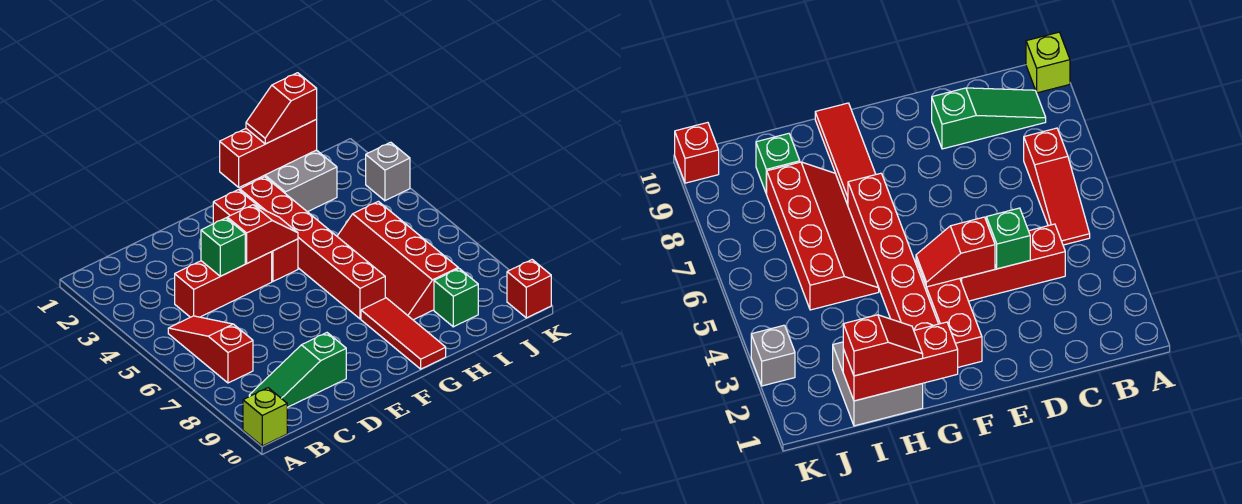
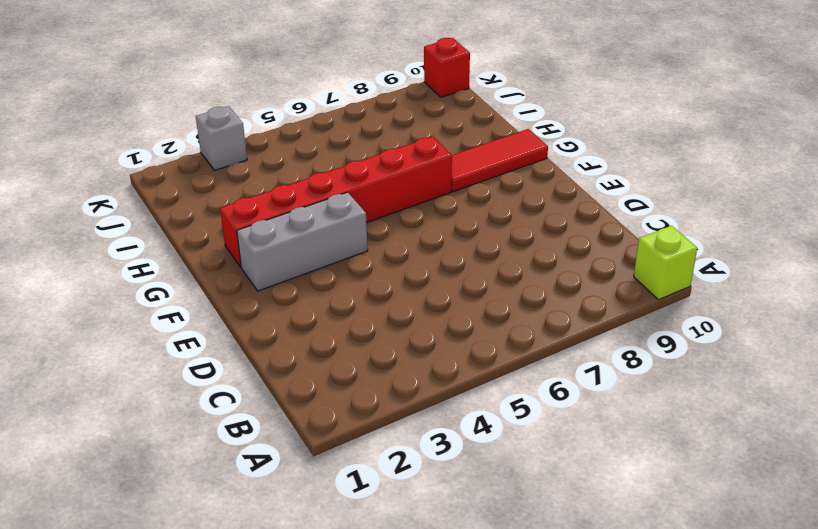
grey 1x3 brick [237,192,368,291] -> red 1x3 brick [213,190,298,281]
none -> red 1x3 slope [168,316,253,383]
none -> green 1x3 slope [249,333,346,407]
none -> red 1x3 brick [175,252,272,317]

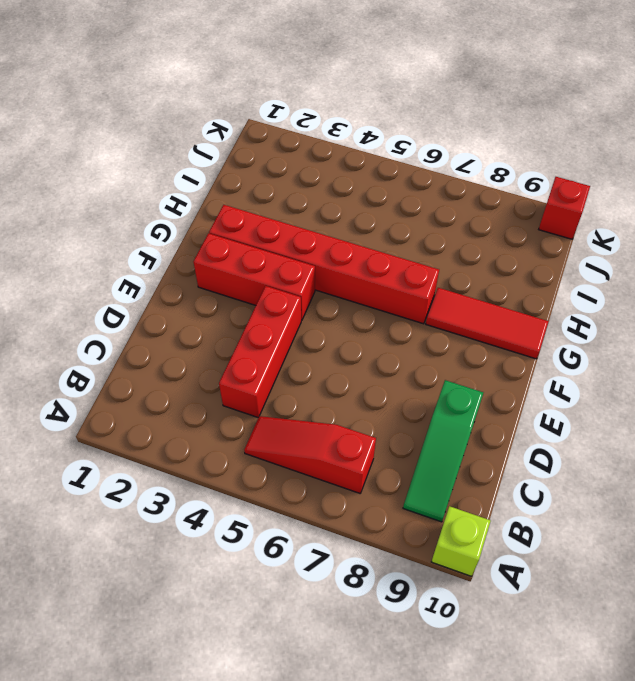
none -> grey 2x2 brick [246,150,337,212]
none -> red 2x4 slope [337,201,458,320]
none -> green 1x1 brick [434,268,478,327]

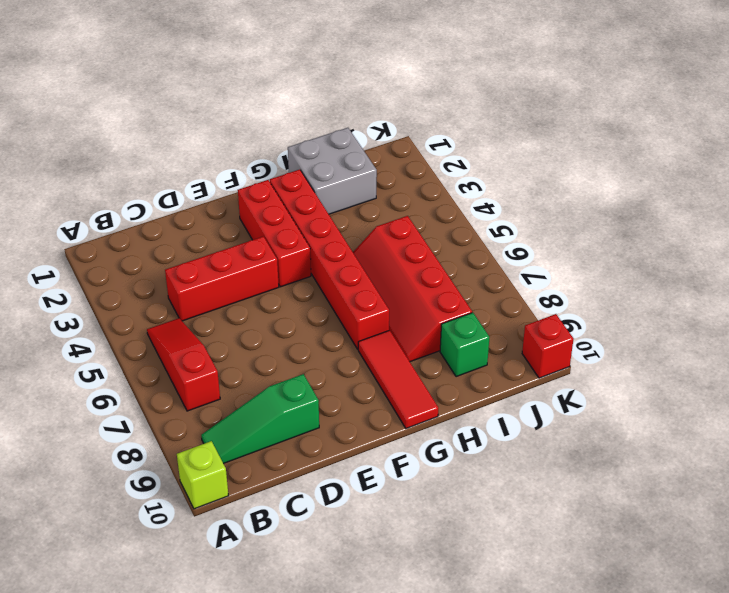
none -> grey 1x1 brick [366,142,410,201]
none -> green 1x1 brick [201,218,245,276]
none -> red 1x2 slope [227,205,298,264]

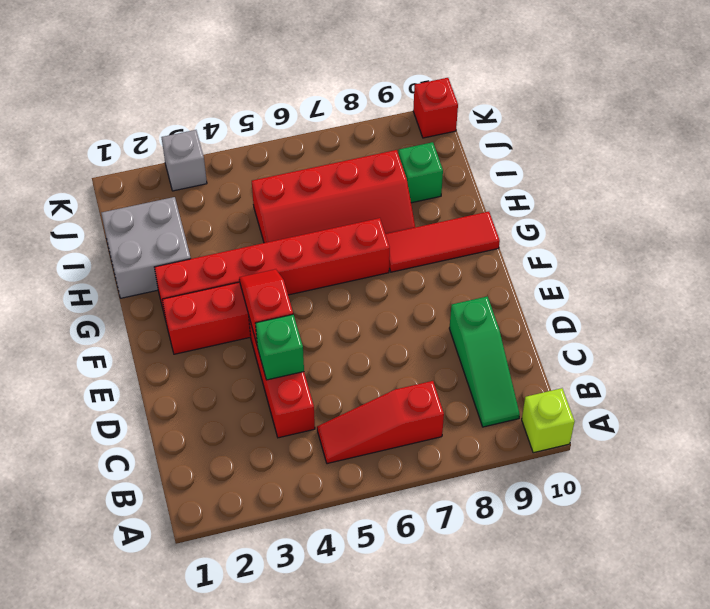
none -> red 1x3 brick [220,120,317,187]
none -> red 1x2 slope [246,73,317,144]

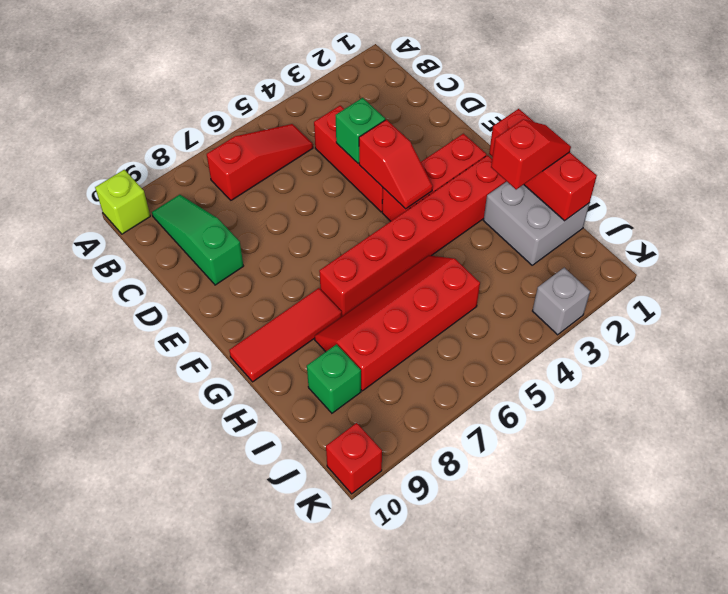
red 1x2 slope [491,120,571,190] -> red 1x2 slope turned to [246,73,317,144]

